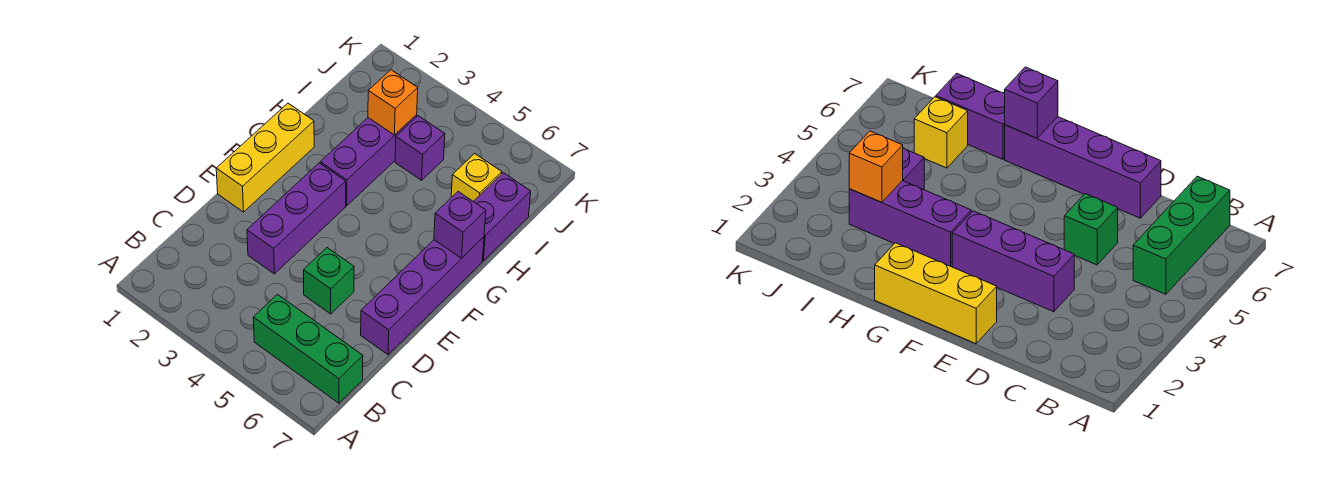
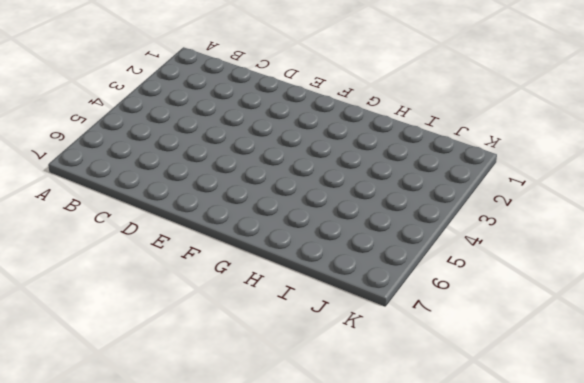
none -> green 1x3 brick [253,295,363,403]
none -> purple 1x3 brick [247,163,346,274]

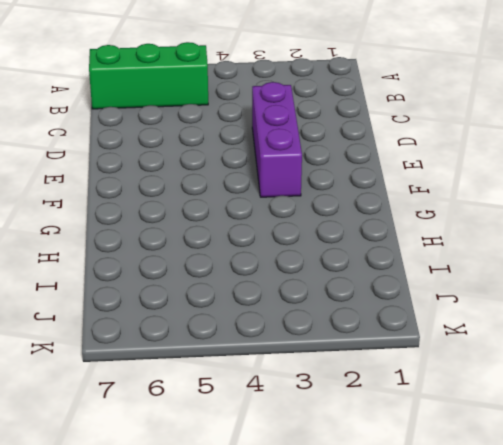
none -> green 1x1 brick [304,248,354,314]
none -> purple 1x4 brick [361,237,484,355]

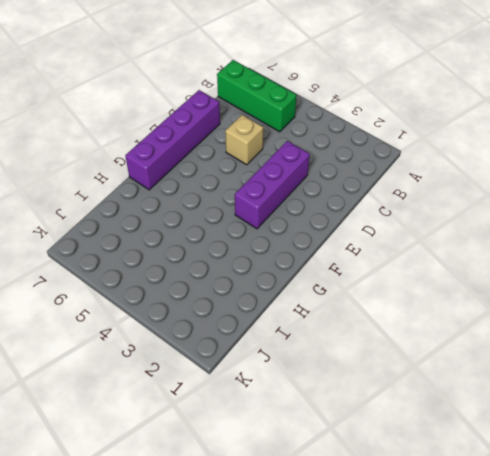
tan 1x1 brick [225,115,263,165] -> green 1x1 brick [304,248,354,314]
none -> yellow 1x3 brick [216,103,314,212]
none -> purple 1x3 brick [320,115,417,206]

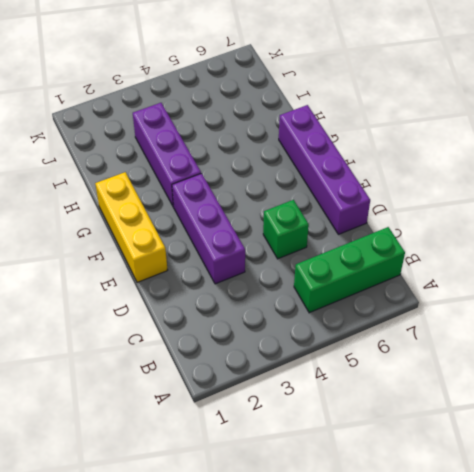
none -> purple 1x2 brick [473,173,531,261]
none -> purple 1x1 brick [395,116,445,180]

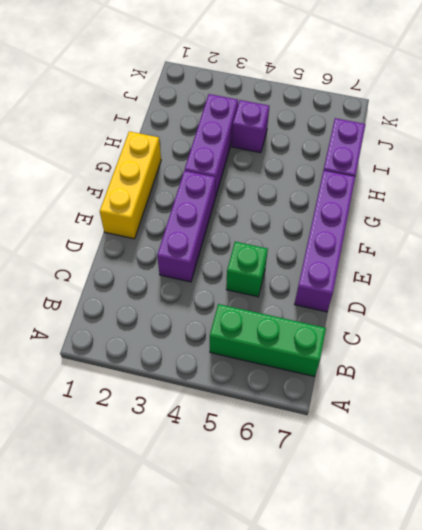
none -> yellow 1x1 brick [451,154,502,201]
none -> purple 1x1 brick [434,192,486,258]

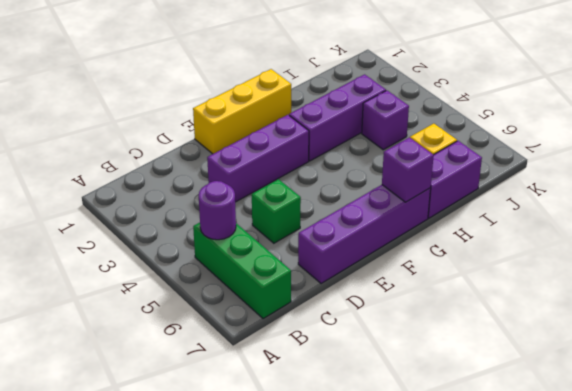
purple 1x1 round brick [199,181,236,240] -> none
none -> orange 1x1 brick [368,70,418,135]

